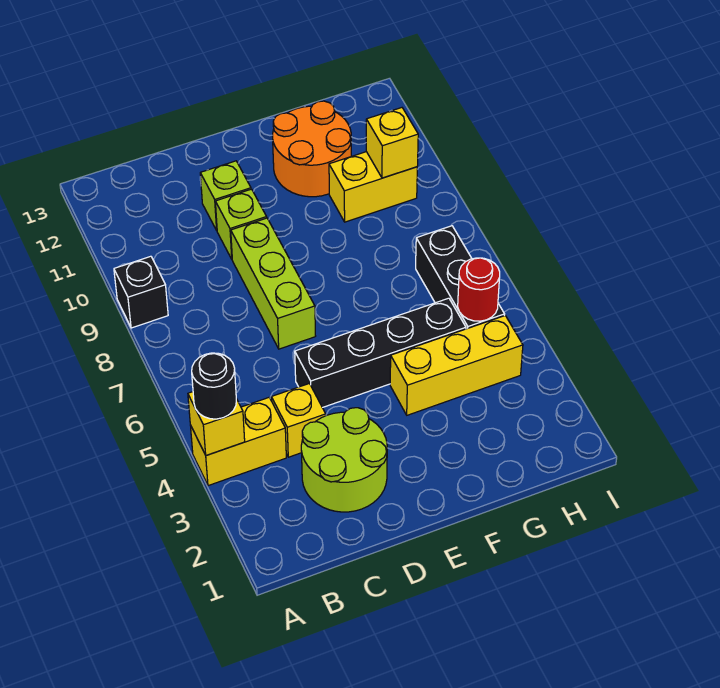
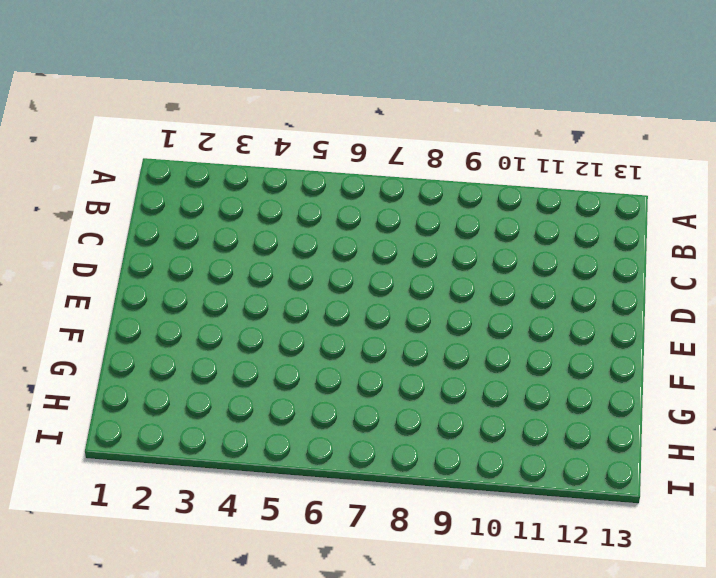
none -> yellow 1x2 brick [190,398,286,486]
none -> black 1x1 brick [114,256,168,328]
none -> lime 2x2 round brick [301,408,387,512]

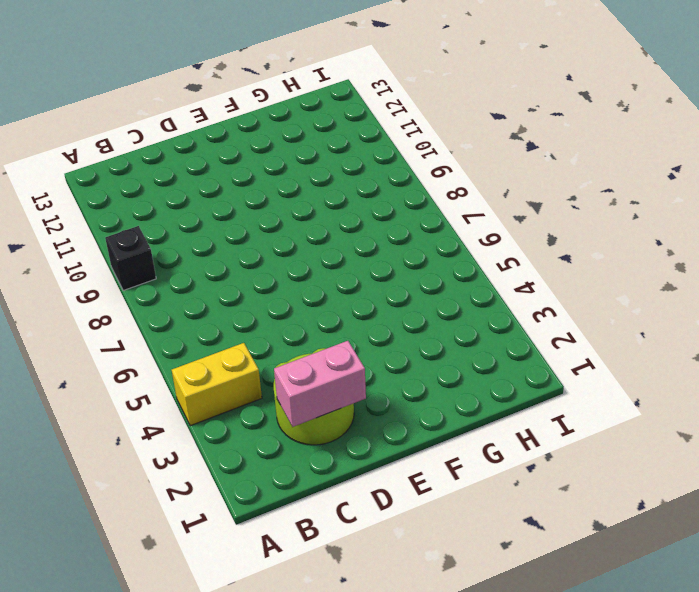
pink 1x2 brick [274,341,366,427] -> none
none -> yellow 1x1 brick [271,384,326,457]
none -> black 1x4 brick [295,298,466,408]
none -> lime 1x3 brick [231,218,315,349]

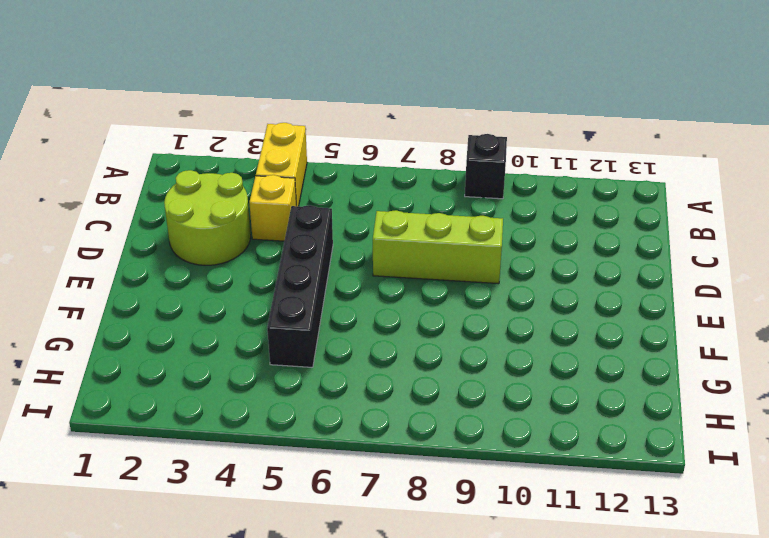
none -> lime 1x1 brick [215,189,267,259]
none -> lime 1x1 brick [200,161,251,230]
none -> yellow 1x3 brick [390,316,523,415]

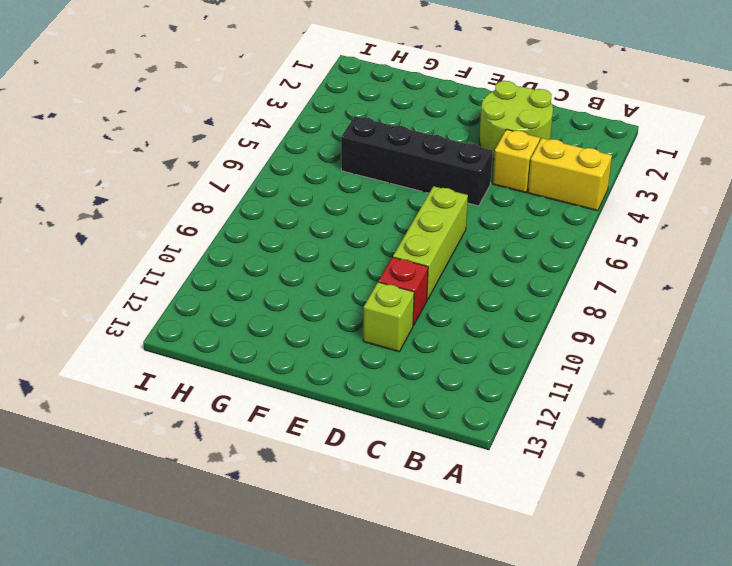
red 1x1 brick [379,257,428,326] -> lime 1x1 brick [215,189,267,259]
none -> black 1x1 brick [114,256,168,328]
none -> yellow 1x3 brick [390,316,523,415]
none -> orange 2x2 round brick [273,101,351,197]

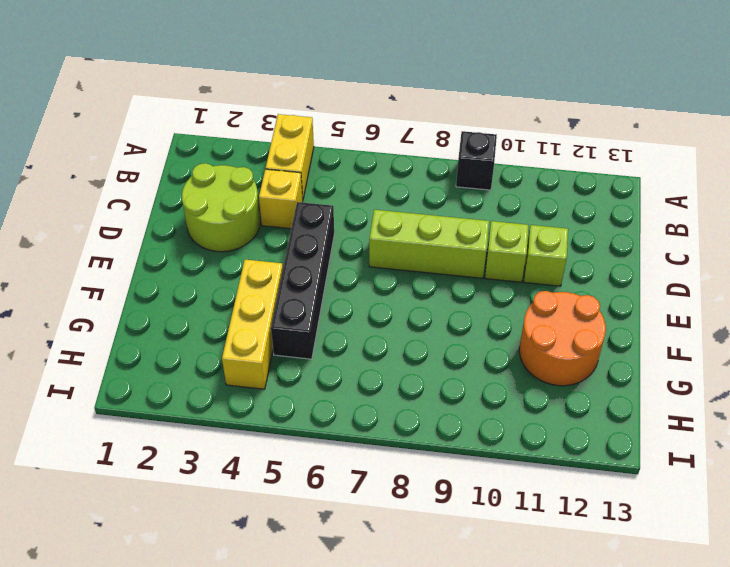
none -> yellow 1x2 brick [329,152,417,222]
none -> black 1x3 brick [416,226,505,329]
none -> yellow 1x1 brick [188,392,245,455]

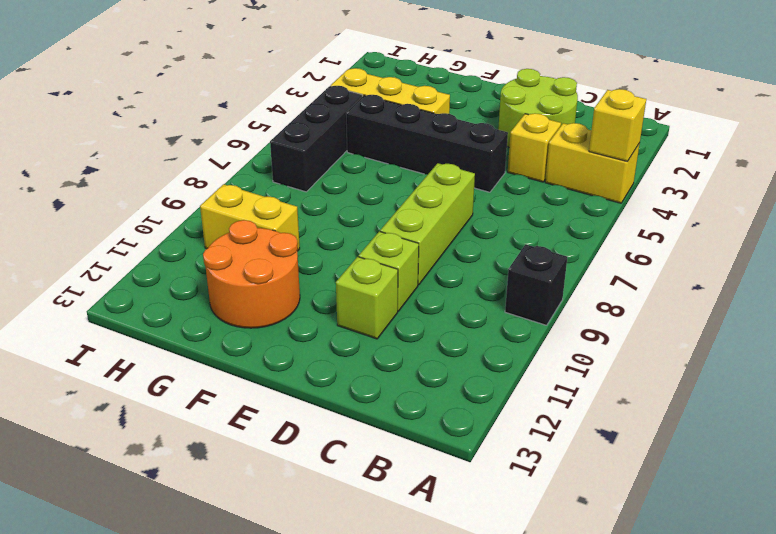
none -> red 1x1 round brick [458,258,500,321]
none -> yellow 1x1 brick [366,108,418,178]
none -> black 1x1 round brick [192,353,236,419]

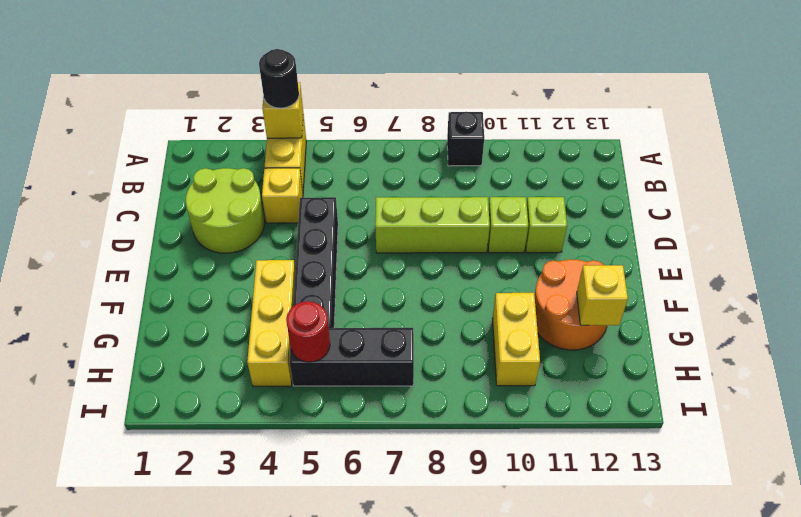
yellow 1x1 brick [577,265,628,325] -> yellow 1x1 brick moved to [366,108,418,178]

